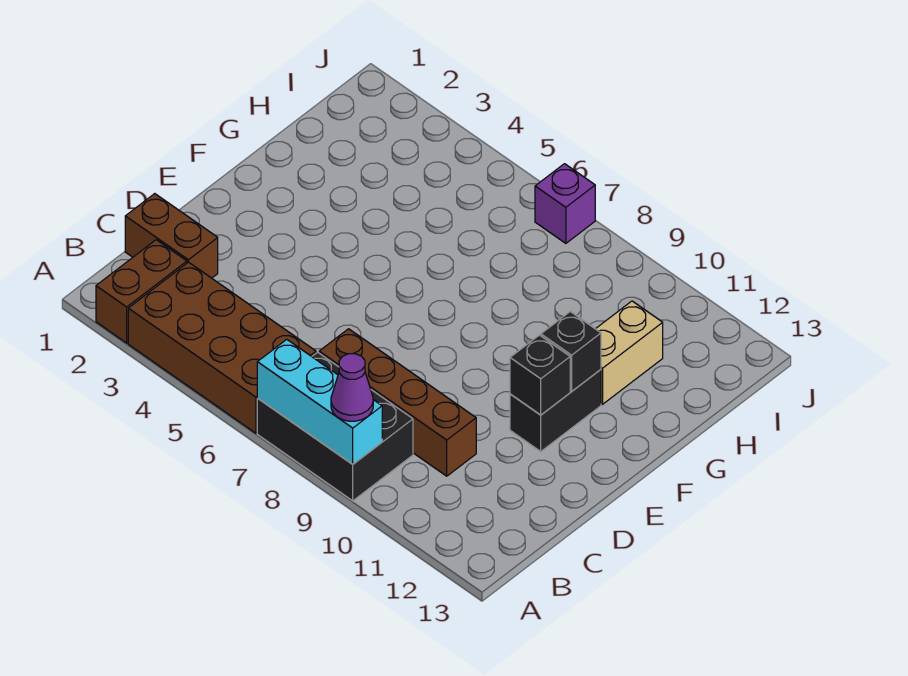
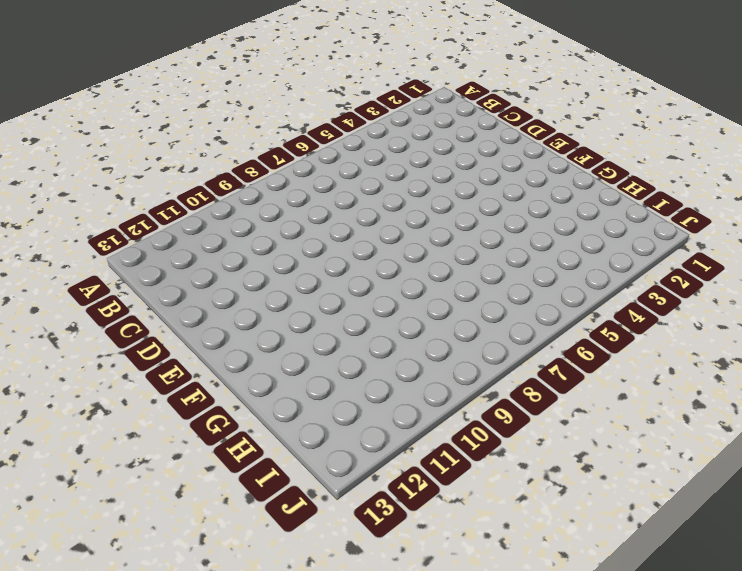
none -> brown 1x2 brick [96,240,187,343]
none -> brown 2x4 brick [128,262,316,433]
none -> black 2x3 brick [257,352,413,501]

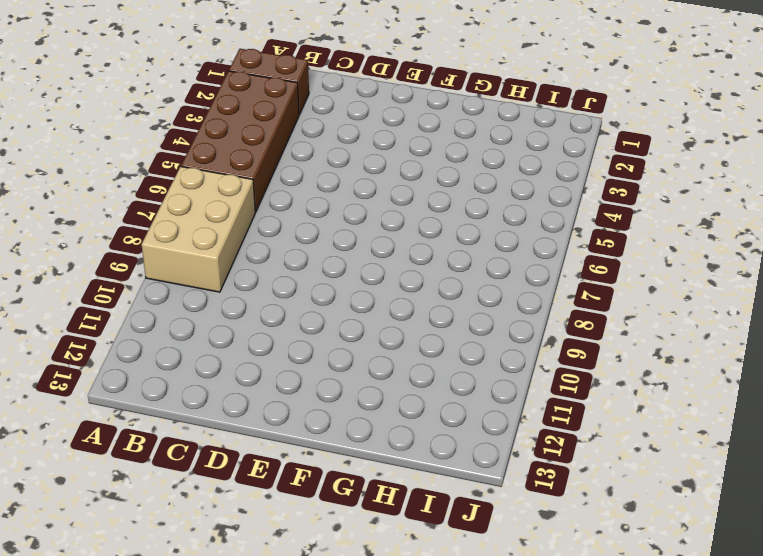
tan 2x3 brick [141,167,255,292] -> black 2x3 brick [257,352,413,501]
none -> brown 1x2 brick [125,194,218,278]
none -> brown 1x4 brick [319,329,476,476]
none -> black 1x2 brick [510,370,601,451]

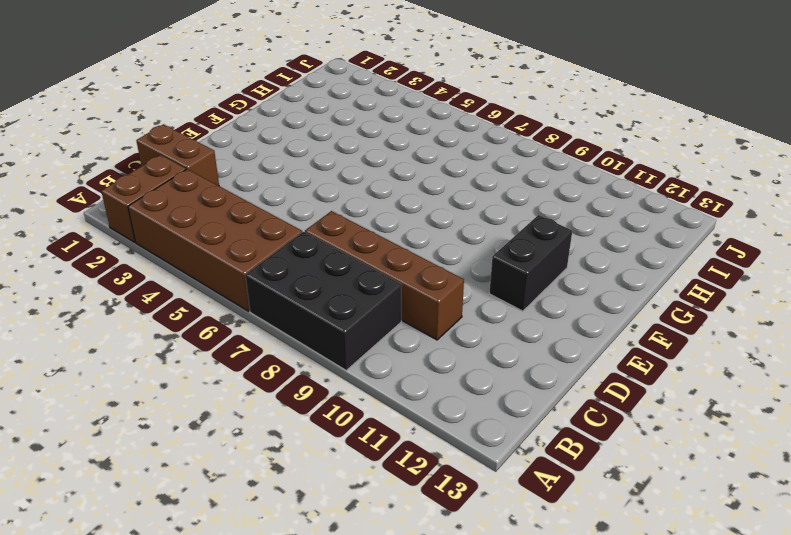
none -> tan 1x2 brick [596,301,663,404]
none -> purple 1x1 brick [535,164,595,243]
none -> cyan 1x3 brick [257,340,382,464]

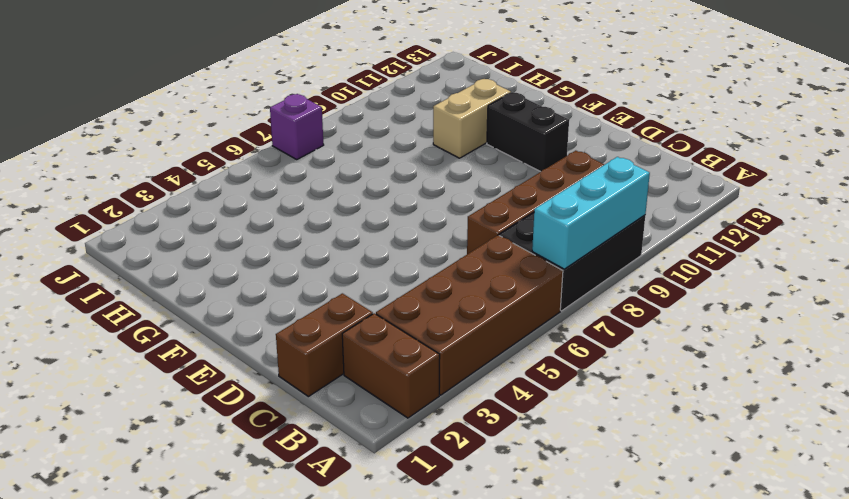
tan 1x2 brick [433,79,511,158] -> tan 1x2 brick turned to [596,301,663,404]
none -> black 1x1 brick [510,335,570,415]
none -> black 1x1 brick [541,312,601,391]
none -> purple 1x1 cone [331,354,373,421]

